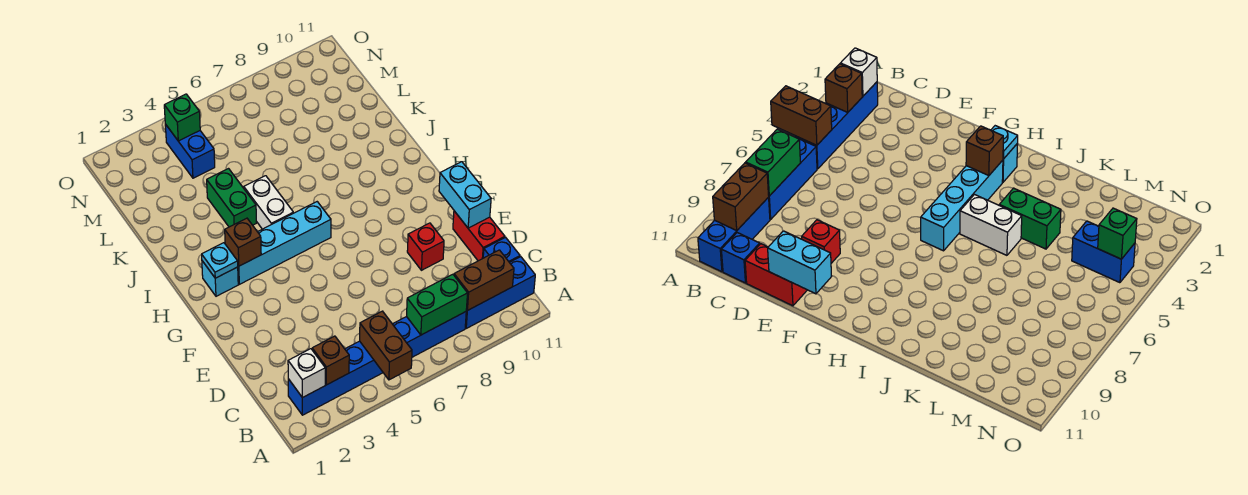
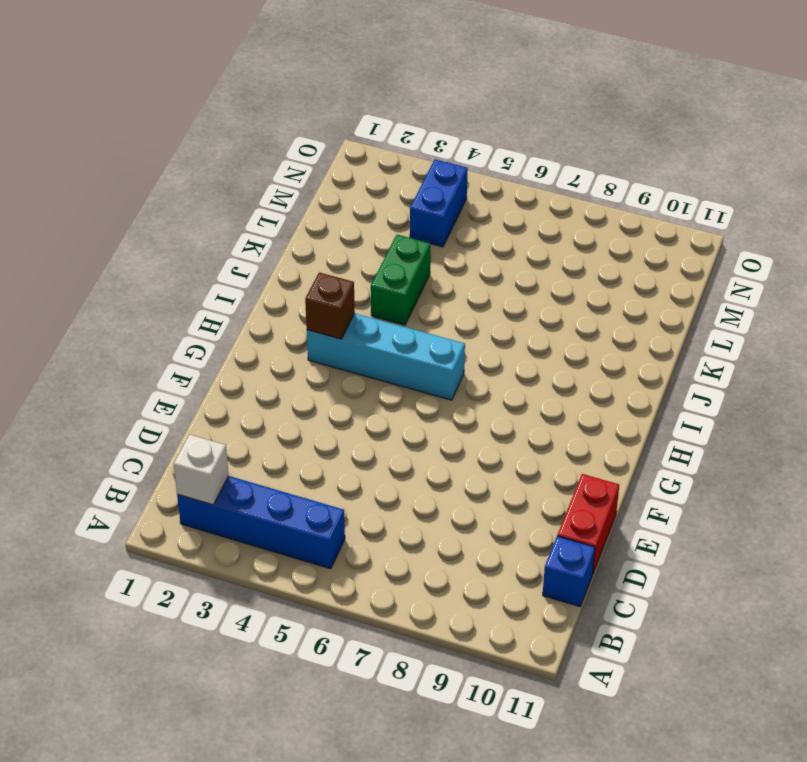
none -> blue 1x3 brick [393,312,466,357]
none -> blue 1x3 brick [465,257,535,328]
none -> red 1x1 brick [407,223,444,270]

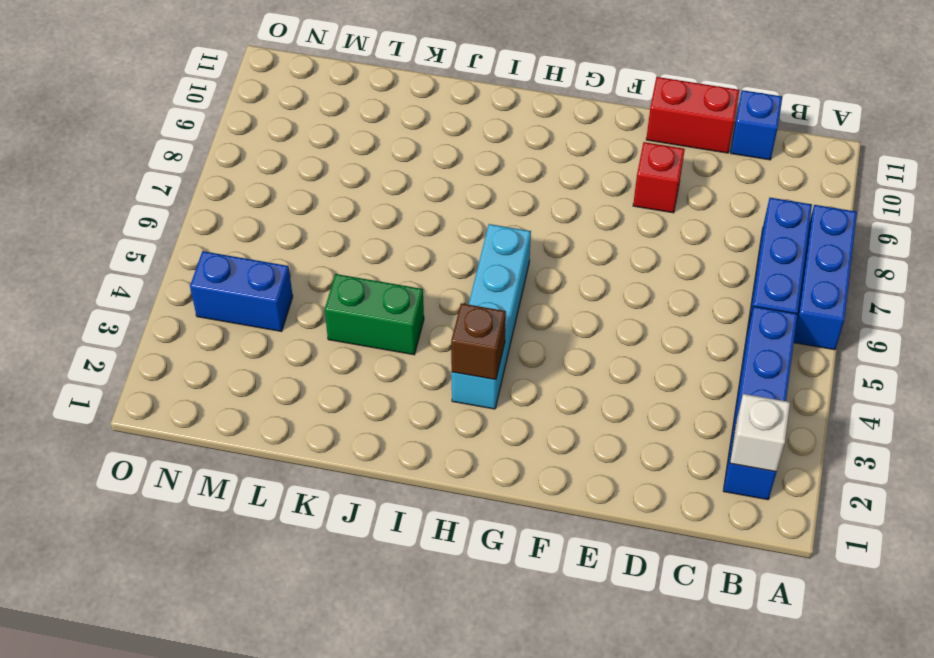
blue 1x3 brick [794,205,857,350] -> blue 1x3 brick moved to [465,257,535,328]
none -> cyan 1x1 brick [202,261,238,296]
none -> white 1x2 brick [244,176,293,229]
none -> brown 1x2 brick [360,311,412,380]

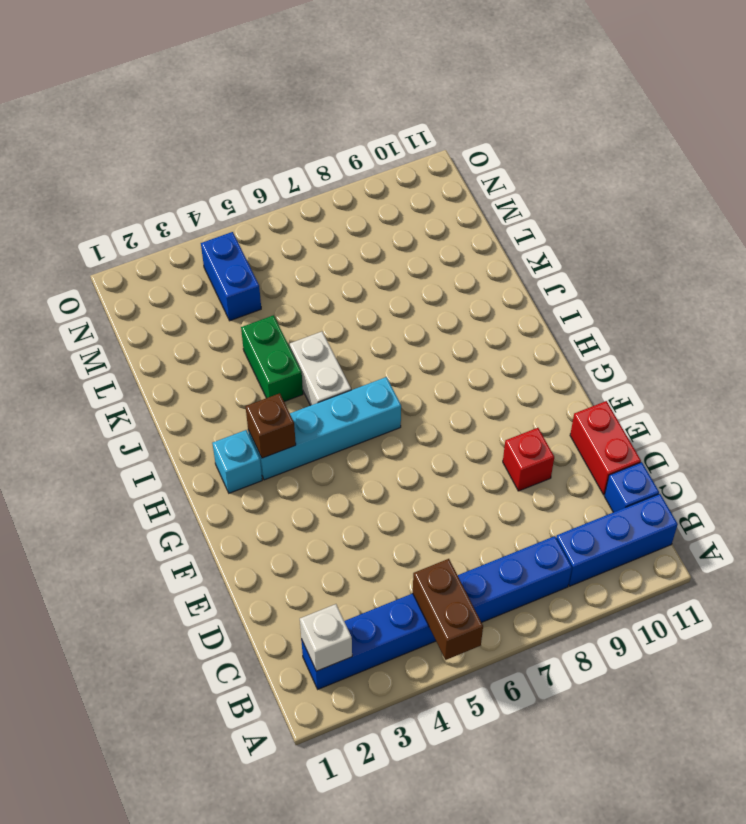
none -> brown 1x1 brick [312,336,349,385]
none -> green 1x2 brick [407,274,467,335]
none -> brown 1x2 brick [454,250,514,311]

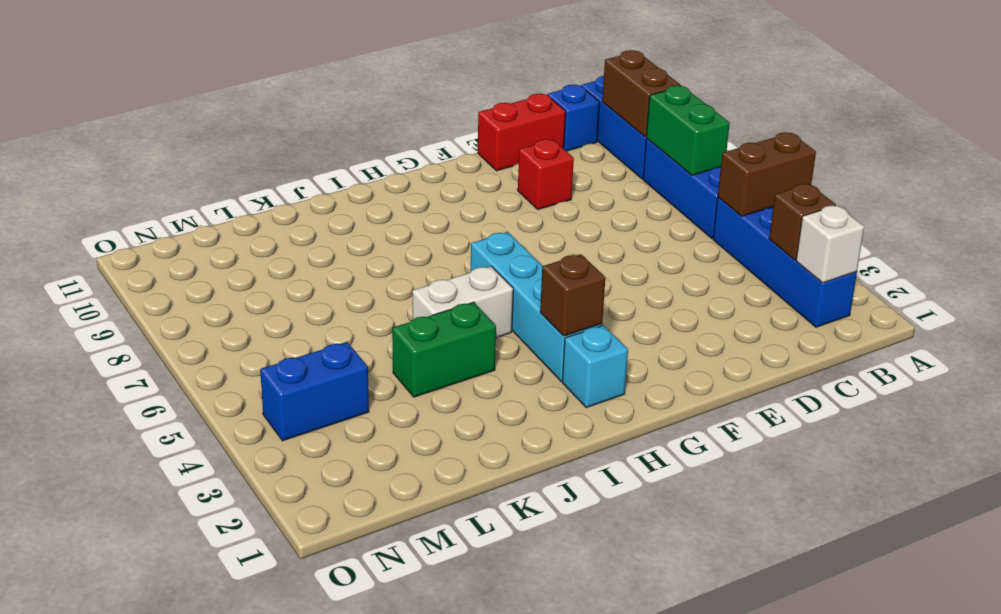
none -> cyan 1x2 brick [439,162,491,228]
none -> cyan 1x1 plate [202,243,238,278]
none -> green 1x1 brick [164,94,200,141]

